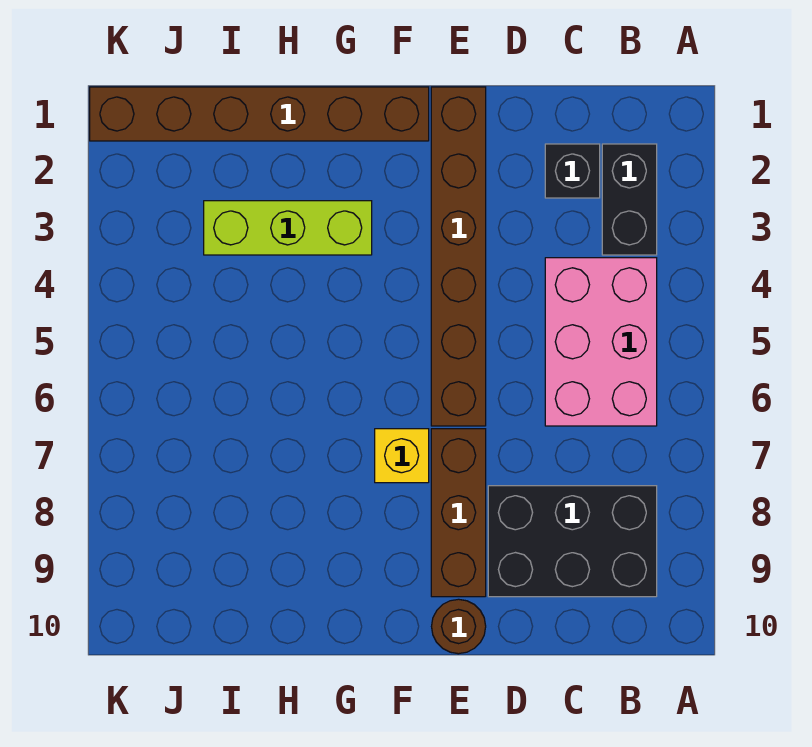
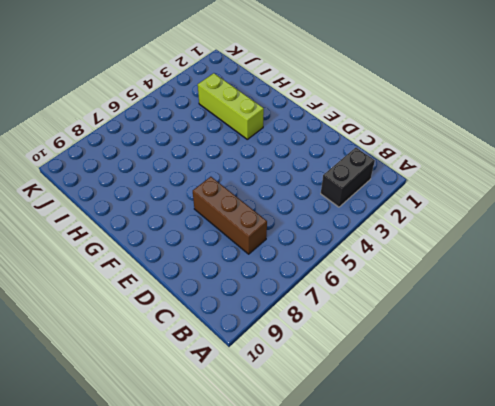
brown 1x3 brick [193,177,267,254] -> brown 1x3 brick turned to [431,429,486,597]
none -> pink 2x3 brick [545,258,657,426]
none -> black 2x3 brick [488,486,657,597]

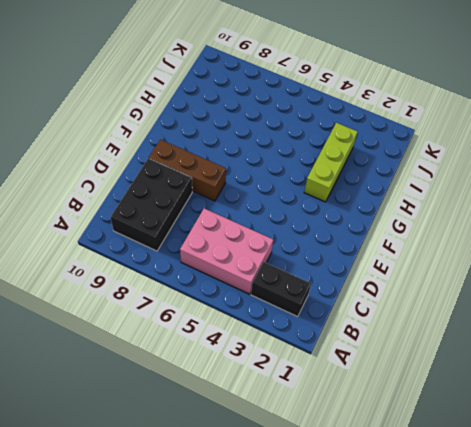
none -> black 1x1 brick [545,144,600,198]
none -> brown 1x6 brick [431,87,486,426]

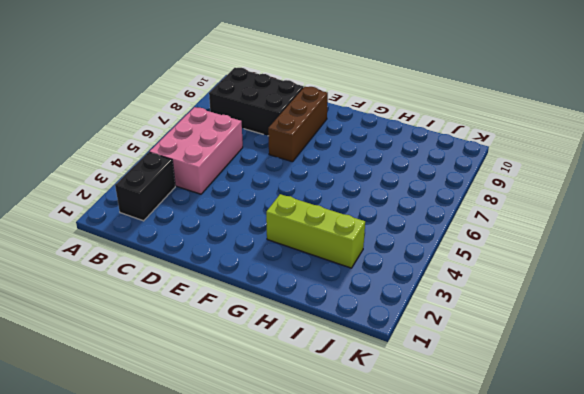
none -> black 1x1 brick [545,144,600,198]
none -> brown 1x6 brick [431,87,486,426]

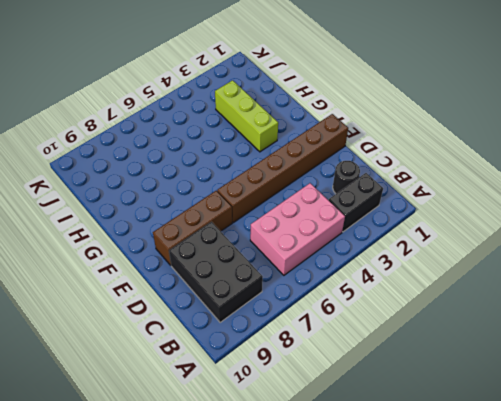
black 1x1 round brick [333,161,360,194] -> black 1x1 brick [545,144,600,198]
none -> brown 1x1 round brick [432,599,486,654]
none -> brown 1x6 brick [90,87,429,141]

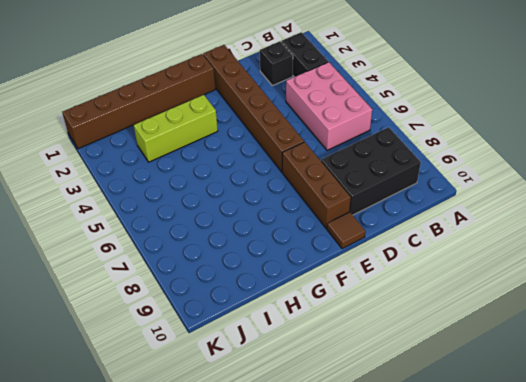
brown 1x1 tile [327,212,365,249] -> brown 1x1 round brick [432,599,486,654]
none -> yellow 1x1 brick [375,429,429,483]

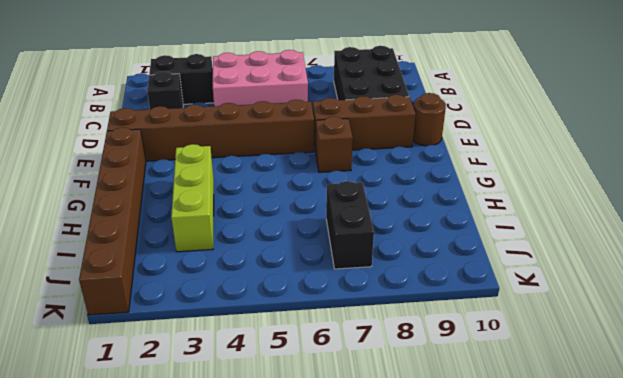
brown 1x1 brick [316,117,353,172] -> yellow 1x1 brick [375,429,429,483]
black 1x2 brick [326,181,374,269] -> none

